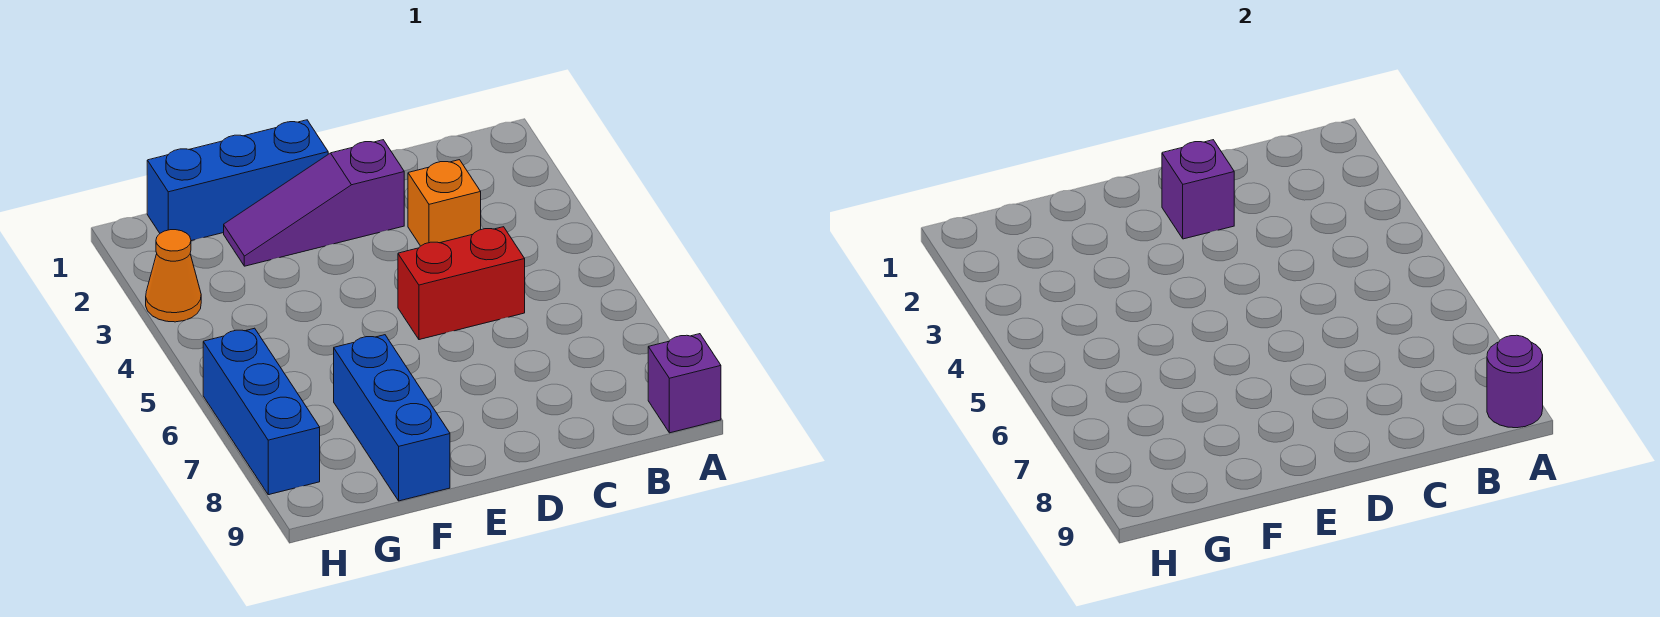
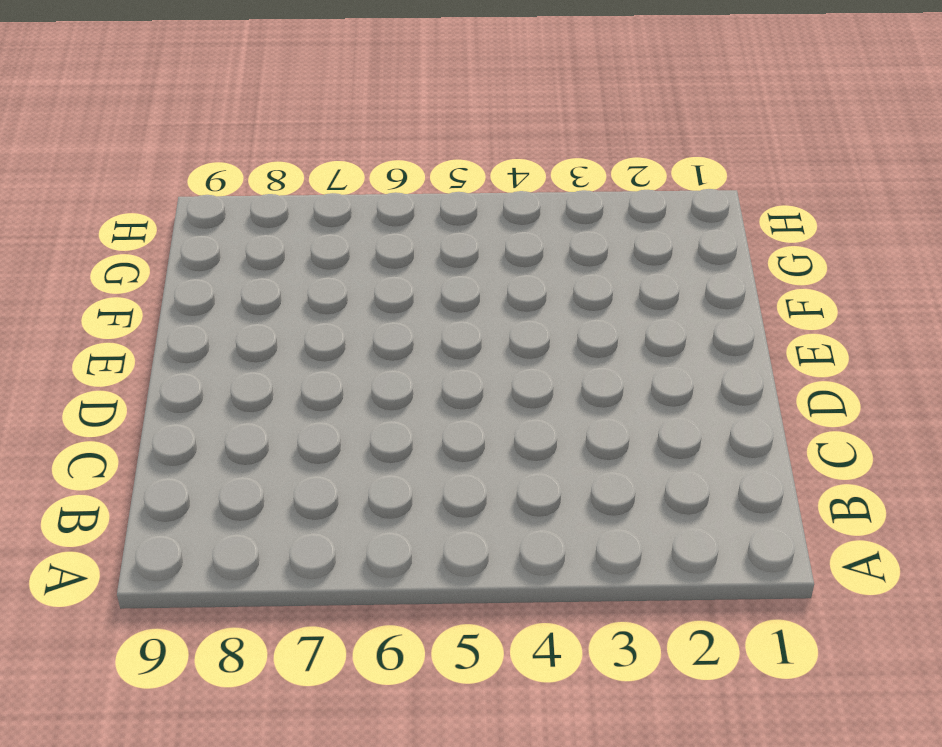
none -> purple 1x1 brick [648,334,721,433]
none -> orange 1x1 brick [408,160,481,246]

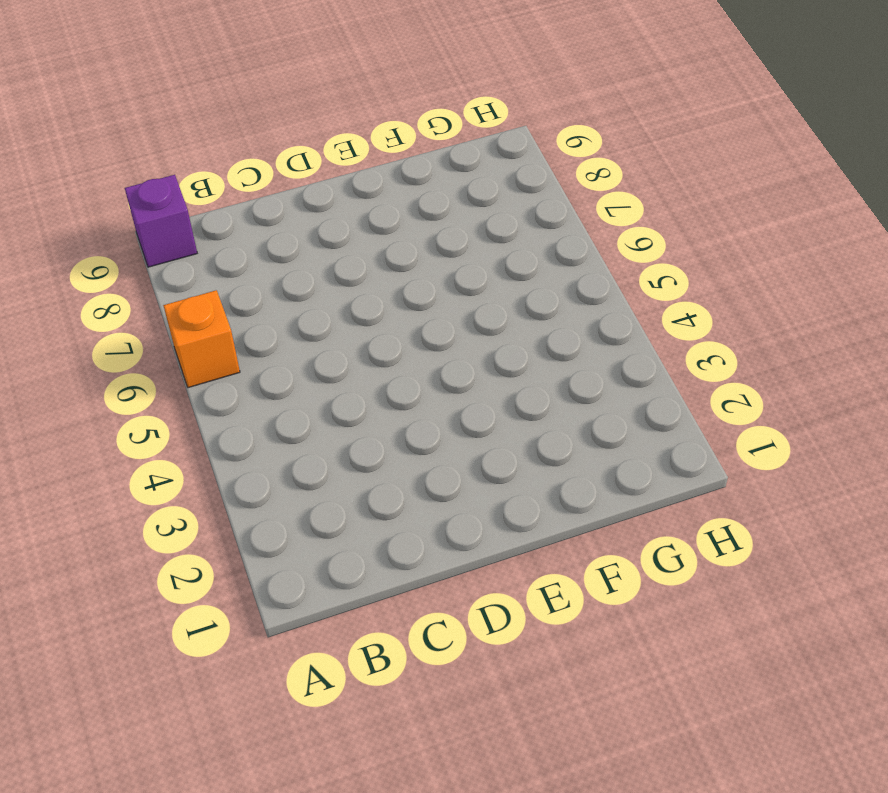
orange 1x1 brick [163,290,240,388] -> orange 1x1 brick moved to [408,160,481,246]
none -> red 1x2 brick [398,227,525,340]
none -> purple 1x3 slope [224,140,404,266]

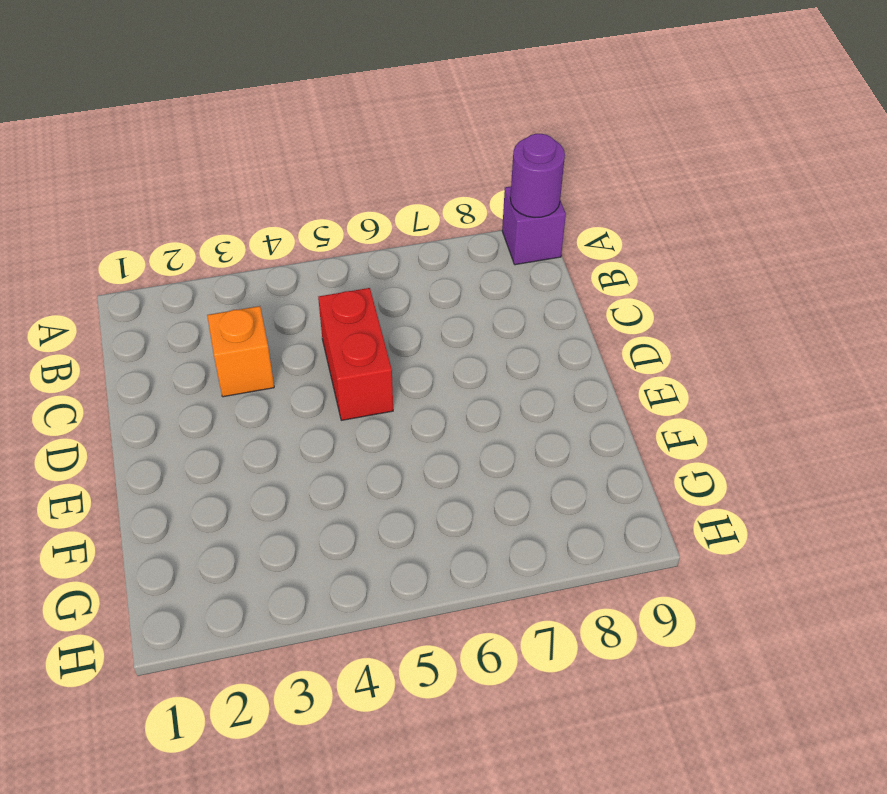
none -> purple 1x3 slope [224,140,404,266]
none -> blue 1x3 brick [147,120,328,241]

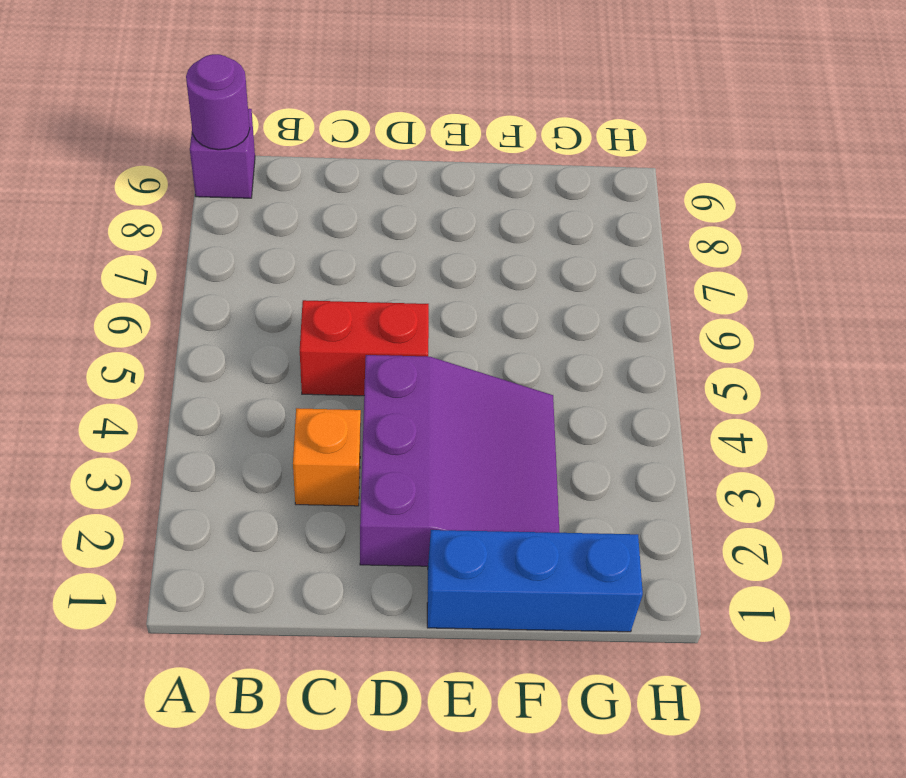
purple 3x3 slope [360,355,560,566] -> purple 1x3 slope [224,140,404,266]
none -> blue 1x3 brick [334,335,450,501]
none -> orange 1x1 cone [146,230,201,322]

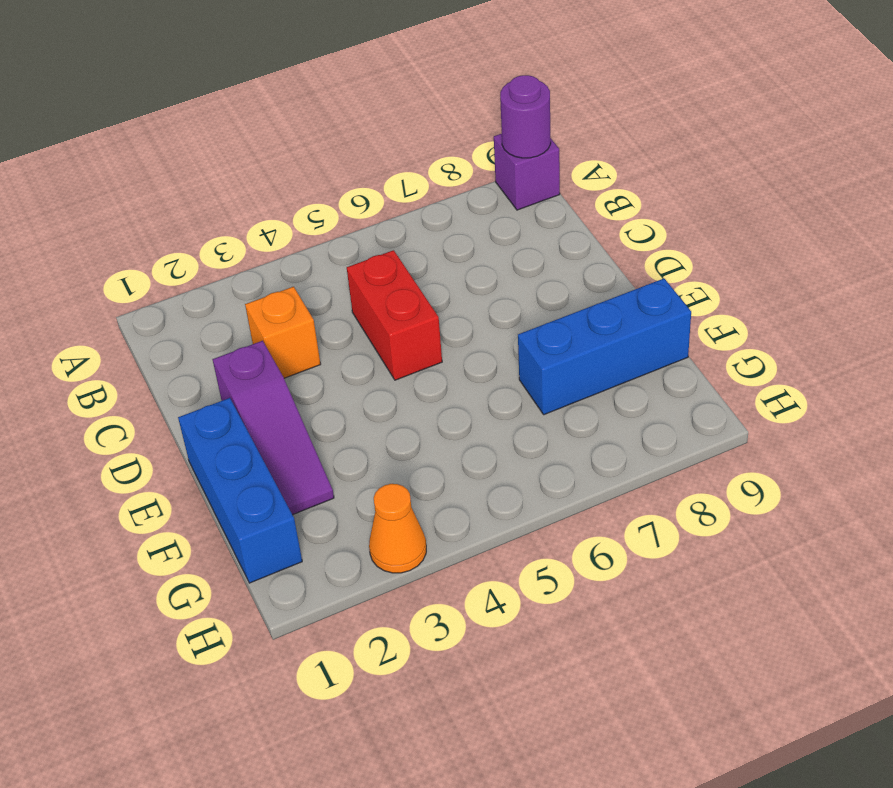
none -> blue 1x3 brick [203,328,320,495]
none -> purple 1x1 brick [1162,140,1234,239]

